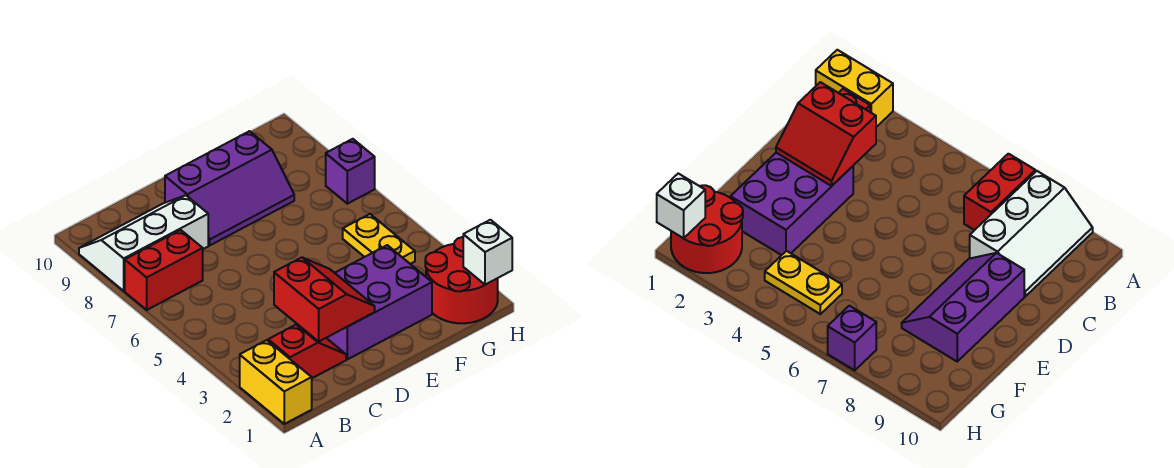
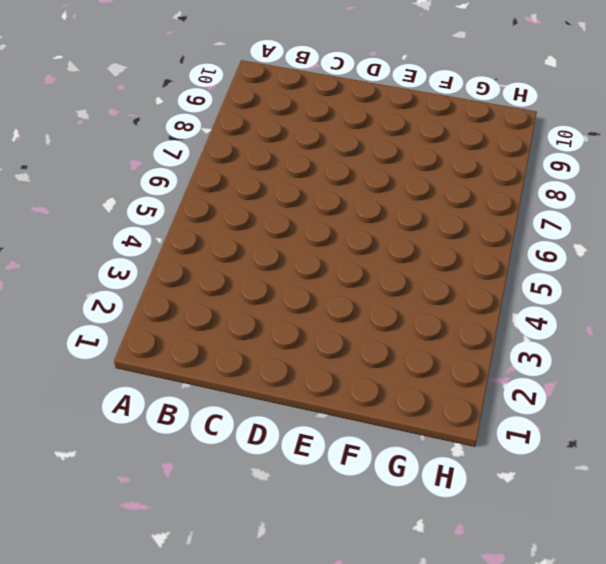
none -> yellow 1x2 brick [240,340,312,424]
none -> red 1x2 brick [125,230,203,310]

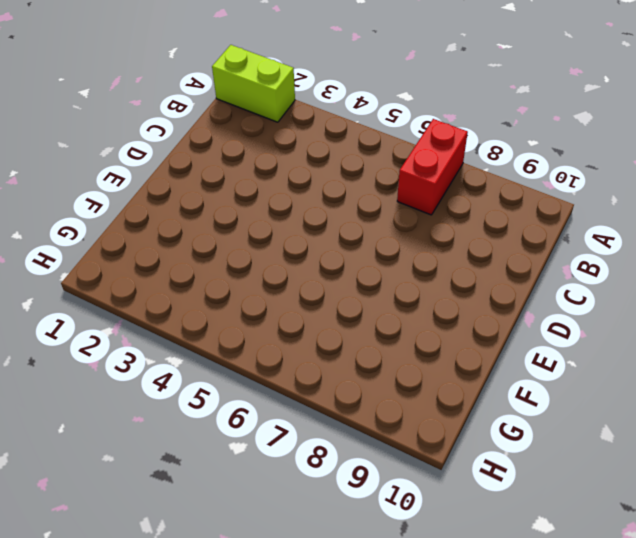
lime 1x2 brick [212,45,295,122] -> yellow 1x2 brick [240,340,312,424]
none -> white 2x3 slope [79,195,208,291]
none -> red 1x2 slope [268,325,346,378]

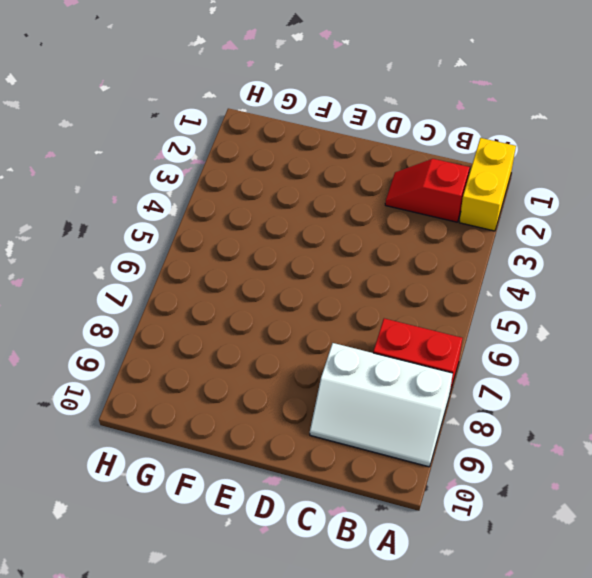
none -> purple 2x3 brick [327,245,432,359]
none -> purple 2x3 slope [165,131,294,245]

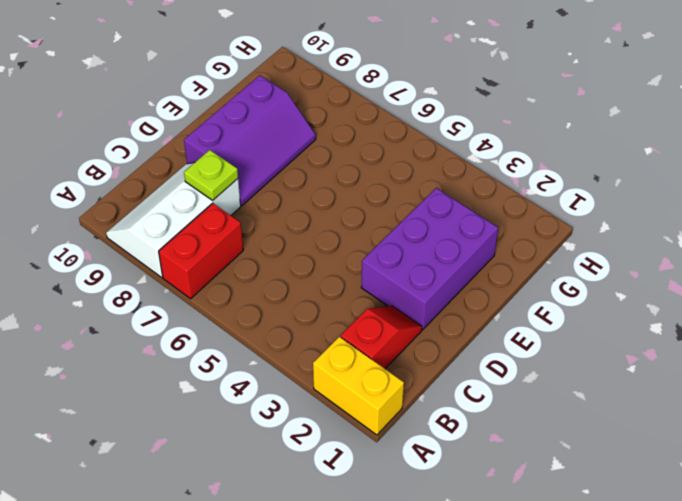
lime 1x1 plate [184,150,238,200] -> none
none -> red 2x2 round brick [425,237,498,323]
none -> yellow 1x2 plate [343,214,415,264]

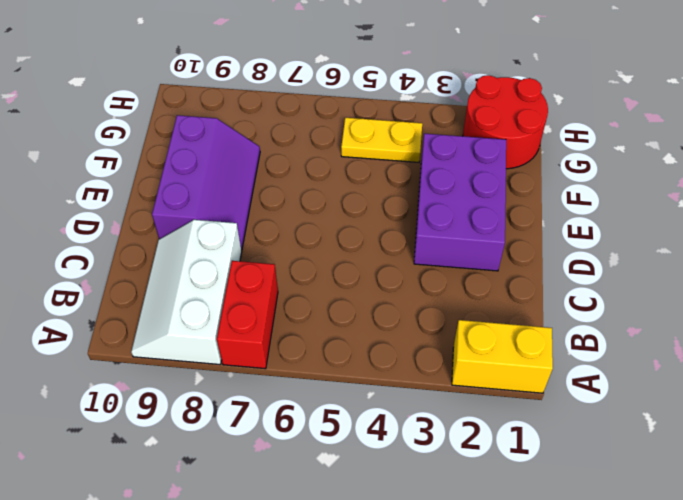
none -> red 1x2 slope [268,325,346,378]
none -> purple 1x1 brick [326,139,375,204]

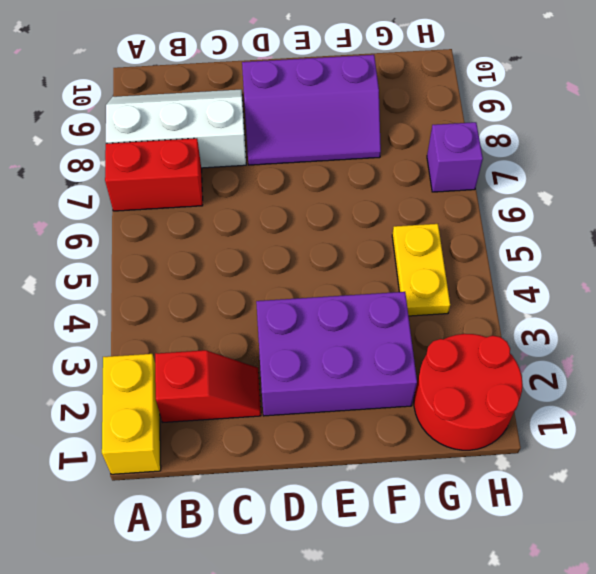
none -> red 2x2 slope [274,257,375,341]
none -> white 1x1 brick [463,220,512,285]

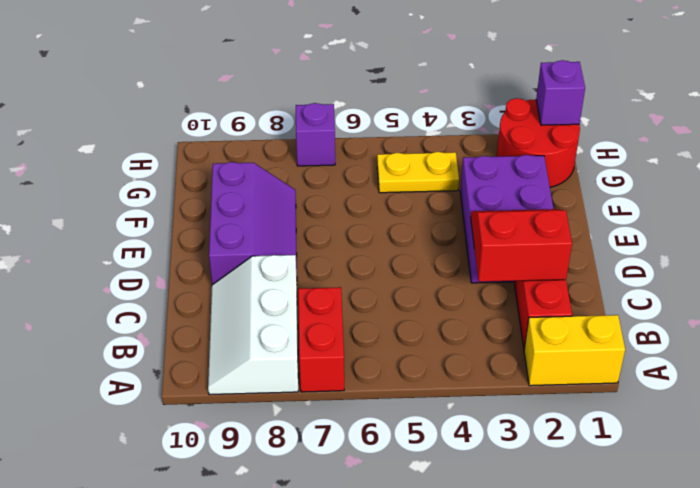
purple 1x1 brick [536,60,585,125] -> white 1x1 brick [463,220,512,285]

